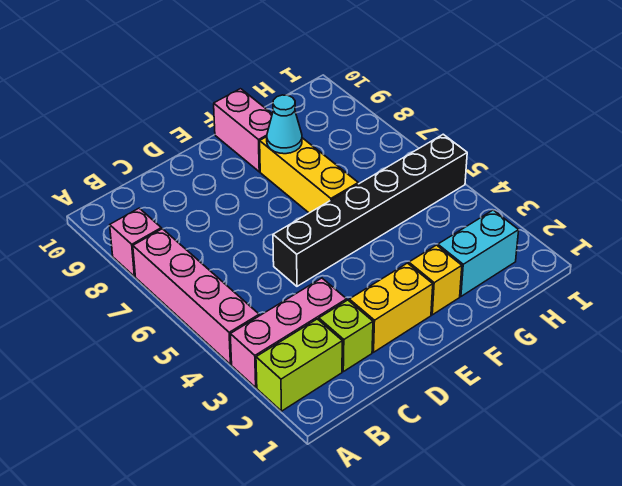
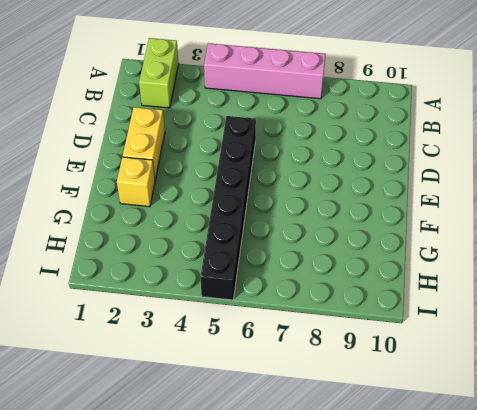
none -> pink 1x3 brick [230,278,347,387]
none -> pink 1x1 brick [110,208,161,277]
none -> lime 1x1 brick [319,300,373,372]

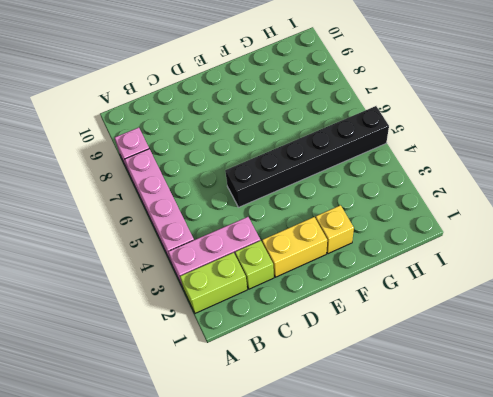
none -> yellow 1x3 brick [260,137,358,213]
none -> pink 1x2 brick [214,89,272,172]
none -> cyan 1x2 brick [438,210,519,296]

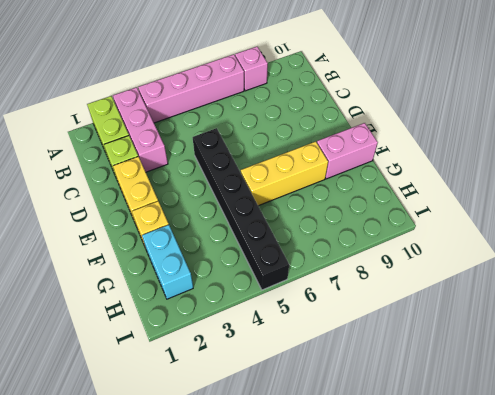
none -> cyan 1x1 cone [267,95,302,154]

